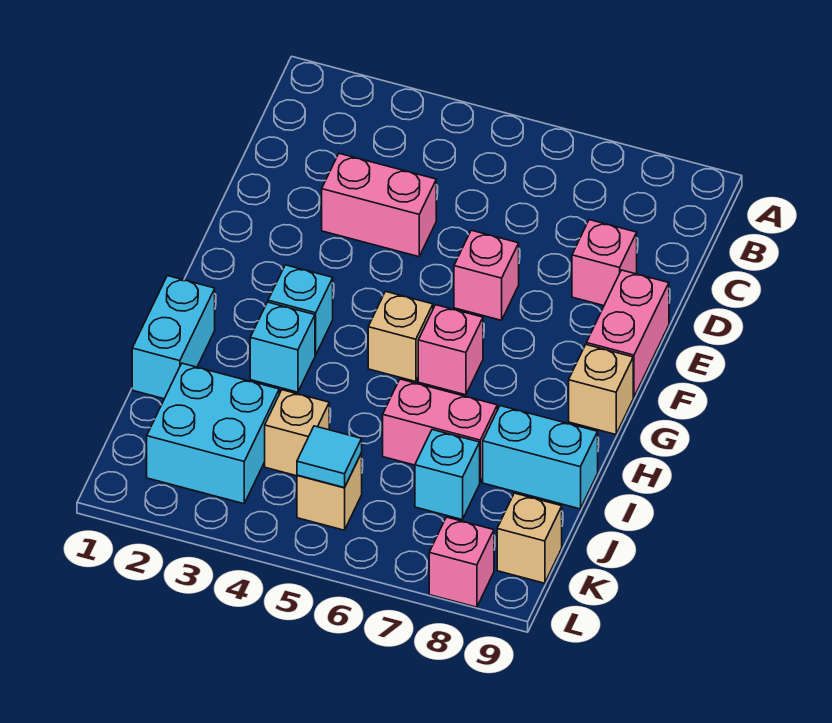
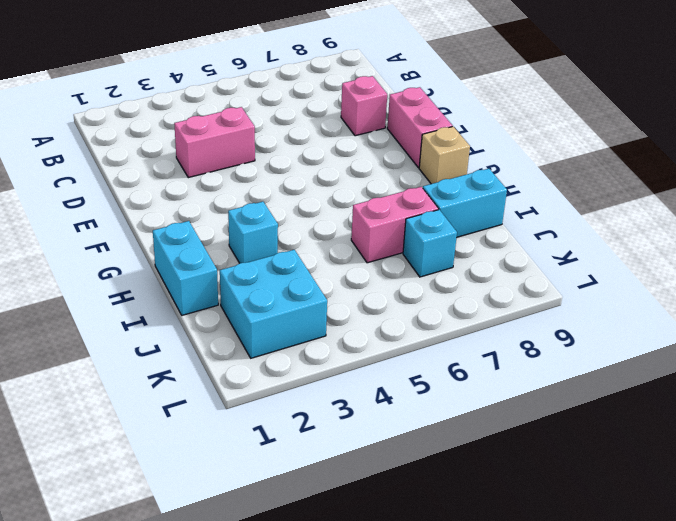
none -> pink 1x1 brick [454,230,519,320]
none -> cyan 1x1 brick [268,265,333,355]
none -> tan 1x1 brick [368,292,433,382]

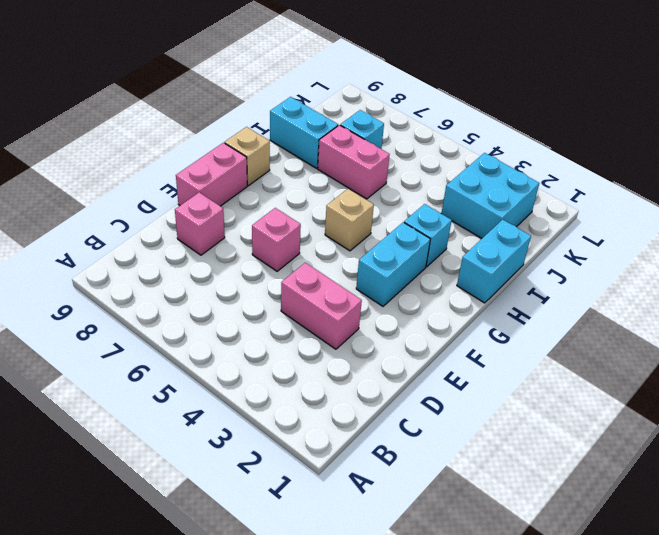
cyan 1x2 brick [356,222,430,306] -> cyan 1x1 brick [268,265,333,355]
none -> pink 1x1 brick [418,305,483,395]
none -> tan 1x1 brick [265,390,329,476]
none -> tan 1x1 brick [297,453,362,530]

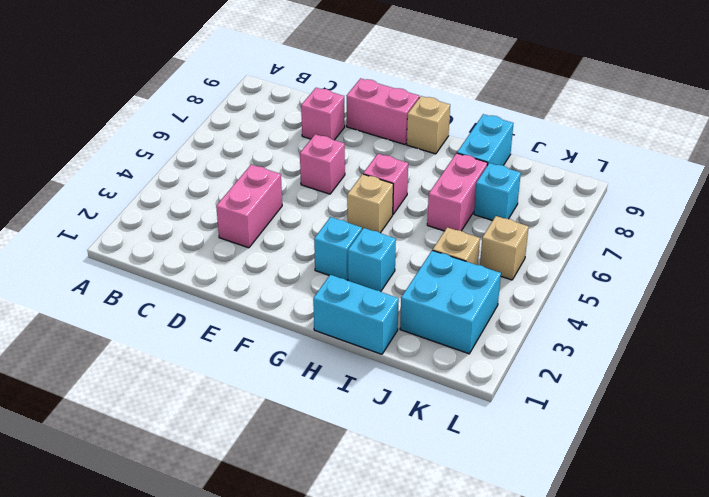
none -> tan 1x1 brick [497,493,562,583]
none -> pink 1x1 brick [429,517,494,607]
none -> cyan 1x1 tile [297,426,362,488]

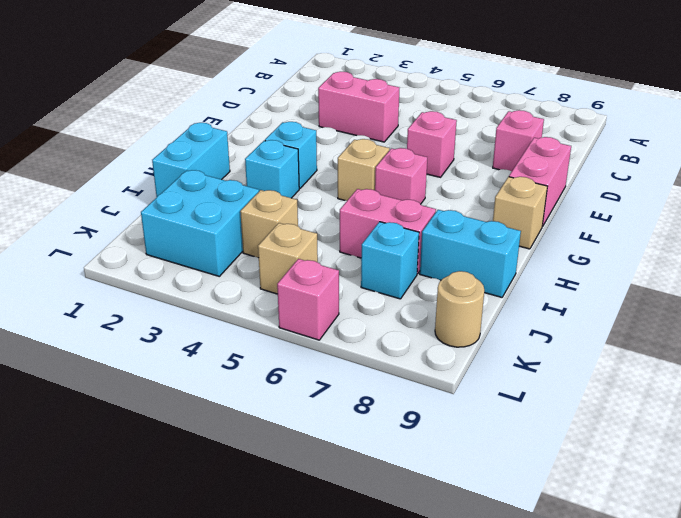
tan 1x1 round brick [435,271,484,347] -> tan 1x1 brick [497,493,562,583]
pink 1x1 brick [277,259,339,340] -> pink 1x1 brick moved to [429,517,494,607]
none -> cyan 1x1 tile [297,426,362,488]

